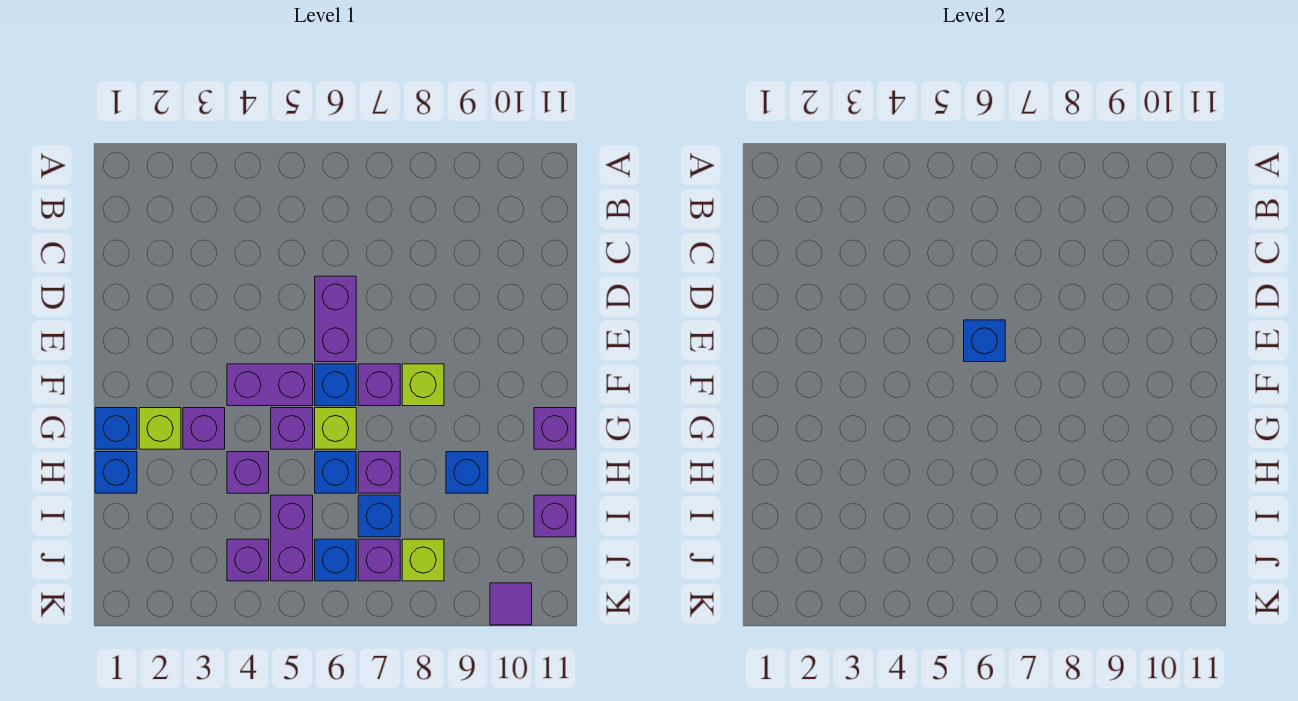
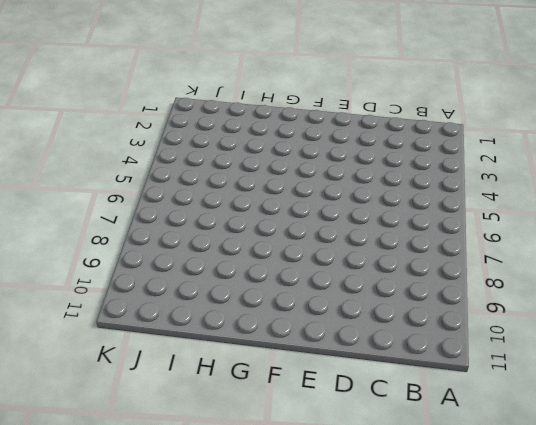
none -> purple 1x2 brick [315,276,356,362]
none -> purple 1x2 brick [227,364,313,406]
none -> blue 1x1 brick [315,364,356,406]

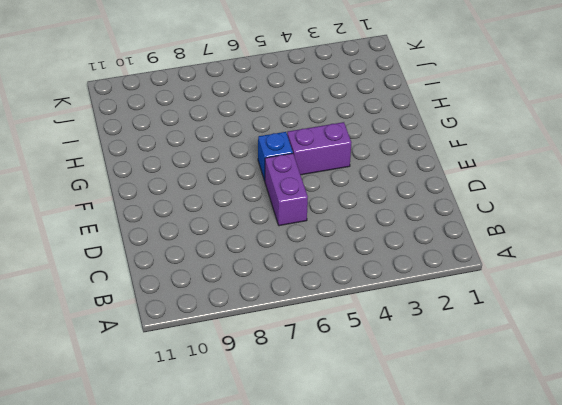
none -> purple 1x1 brick [358,364,400,406]
none -> lime 1x1 brick [402,364,444,406]
none -> blue 1x1 brick [95,408,137,449]

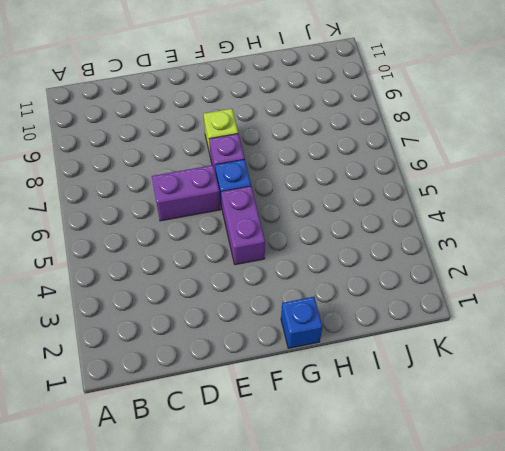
none -> lime 1x1 brick [139,408,181,449]
none -> purple 1x1 brick [183,408,225,449]
none -> purple 1x1 brick [271,408,313,449]

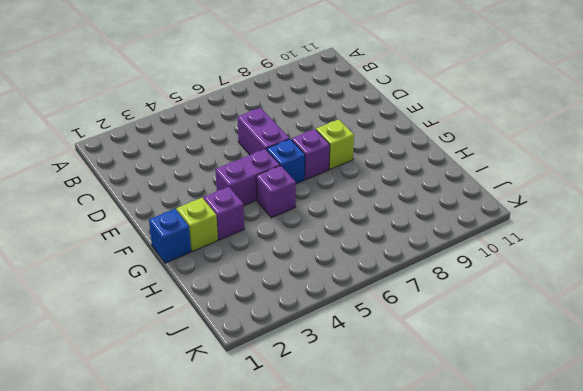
none -> lime 1x1 brick [315,408,356,449]
none -> purple 1x1 brick [534,408,576,449]
none -> blue 1x1 brick [95,452,137,493]

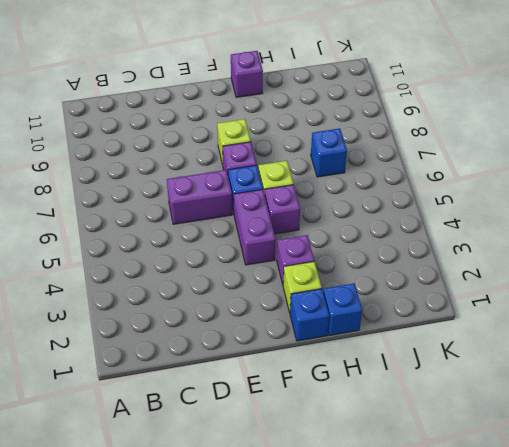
none -> purple 1x1 brick [227,452,269,493]
none -> blue 1x1 brick [315,452,356,493]
none -> purple 1x1 brick [358,452,400,493]

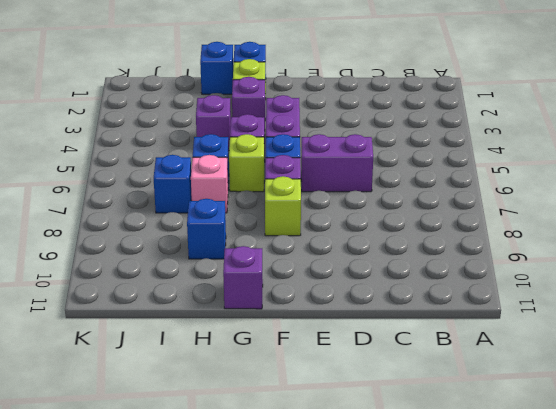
pink 1x1 brick [191,155,228,213] -> purple 1x1 brick [358,452,400,493]
none -> purple 1x2 brick [271,495,313,581]
none -> purple 1x1 brick [534,495,576,537]
none -> purple 1x1 brick [227,539,269,581]

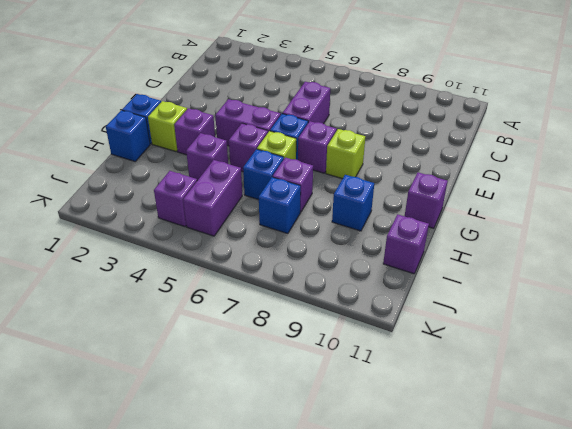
none -> blue 1x1 brick [315,539,356,581]
none -> purple 1x1 brick [358,539,400,581]
none -> lime 1x1 brick [402,539,444,581]

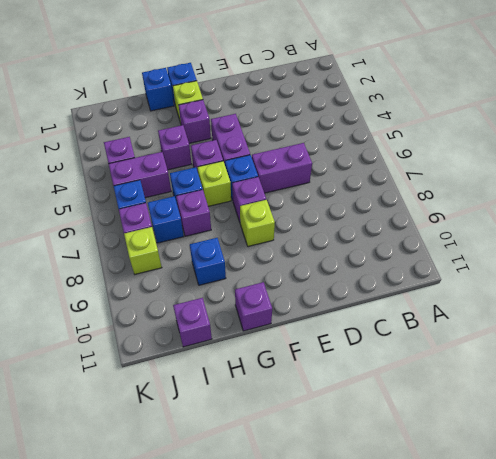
none -> purple 1x1 tile [490,583,532,625]
none -> blue 1x1 brick [964,320,1005,362]

